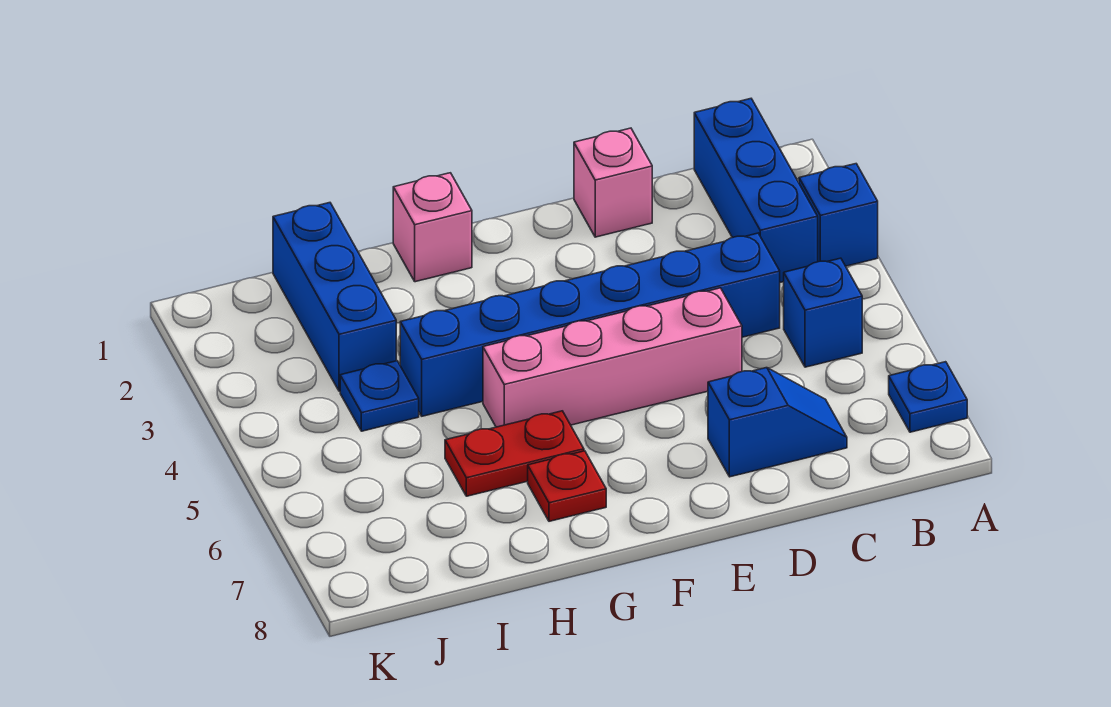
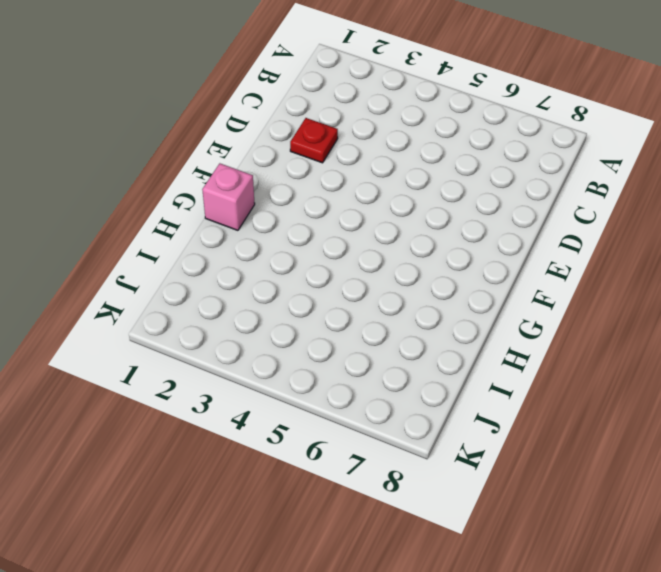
red 1x1 plate [290,118,338,163] -> red 1x1 plate moved to [528,451,606,521]
none -> blue 1x1 brick [799,164,878,266]
none -> blue 1x1 plate [889,362,967,432]
none -> blue 1x3 brick [694,99,818,282]

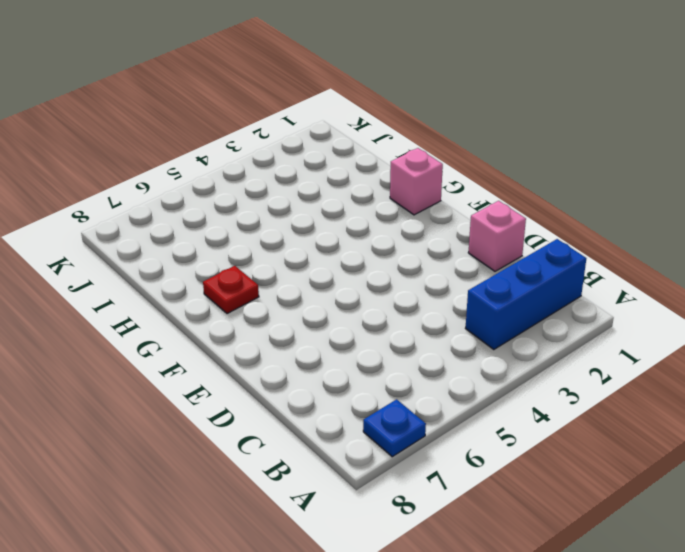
none -> blue 1x1 brick [799,164,878,266]
none -> blue 1x1 brick [784,258,862,367]
none -> blue 1x6 brick [400,233,780,416]

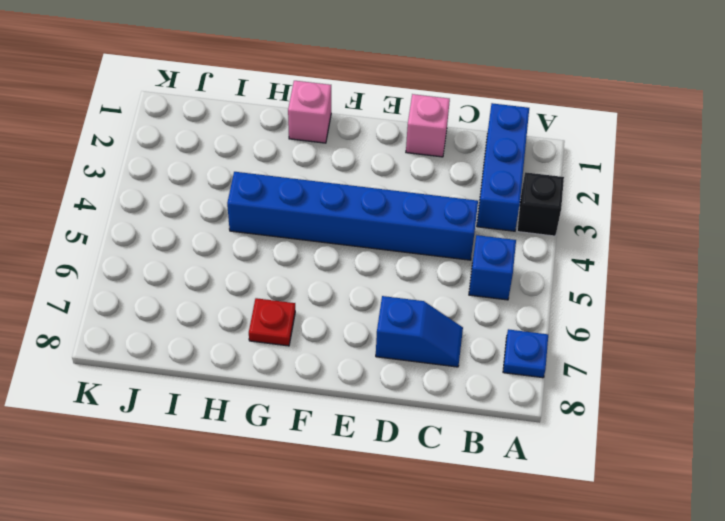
black 1x1 brick [517,172,564,236] -> blue 1x1 brick [799,164,878,266]
none -> pink 1x4 brick [483,288,742,427]
none -> red 1x2 plate [445,411,584,496]
none -> blue 1x3 brick [273,203,396,391]

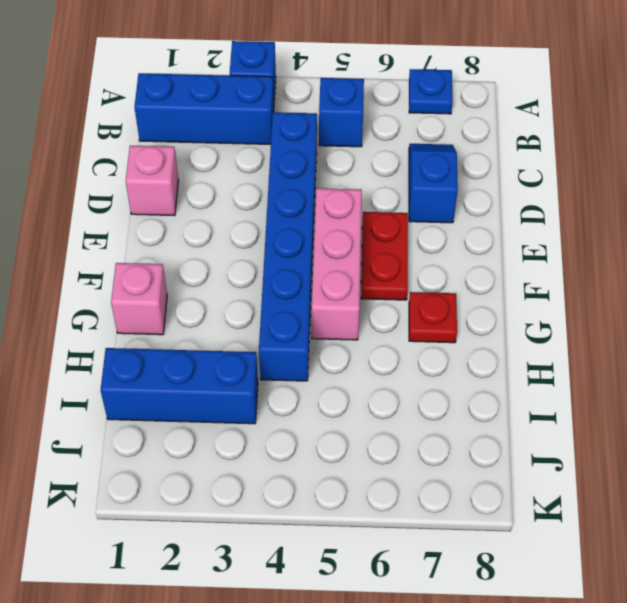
pink 1x3 brick [312,188,362,340] -> pink 1x4 brick [483,288,742,427]
red 1x2 plate [361,212,408,300] -> red 1x2 plate moved to [445,411,584,496]
none -> blue 1x1 plate [340,361,419,431]

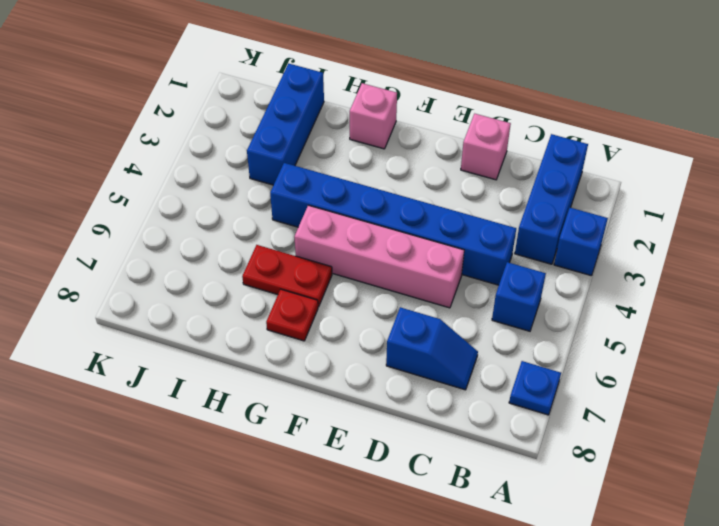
none -> blue 1x1 plate [340,361,419,431]

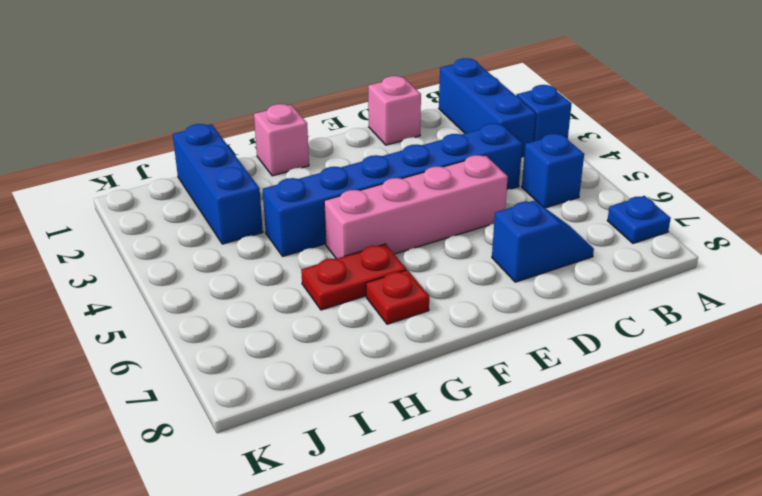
none -> blue 1x1 plate [340,361,419,431]

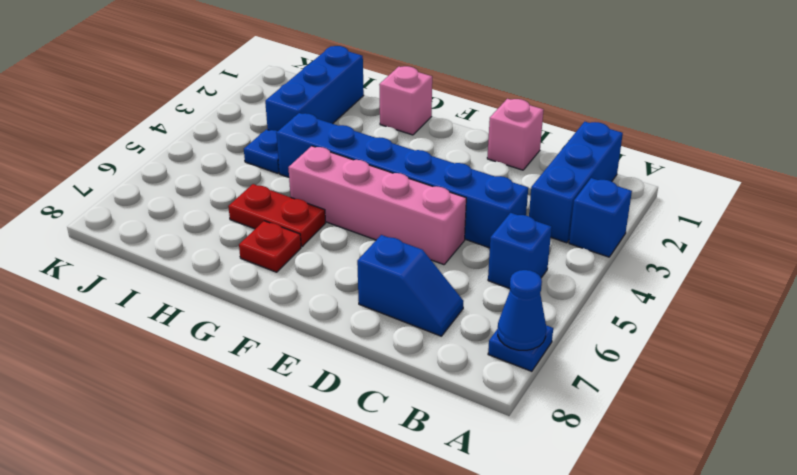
blue 1x1 cone [498,270,546,350] -> none

